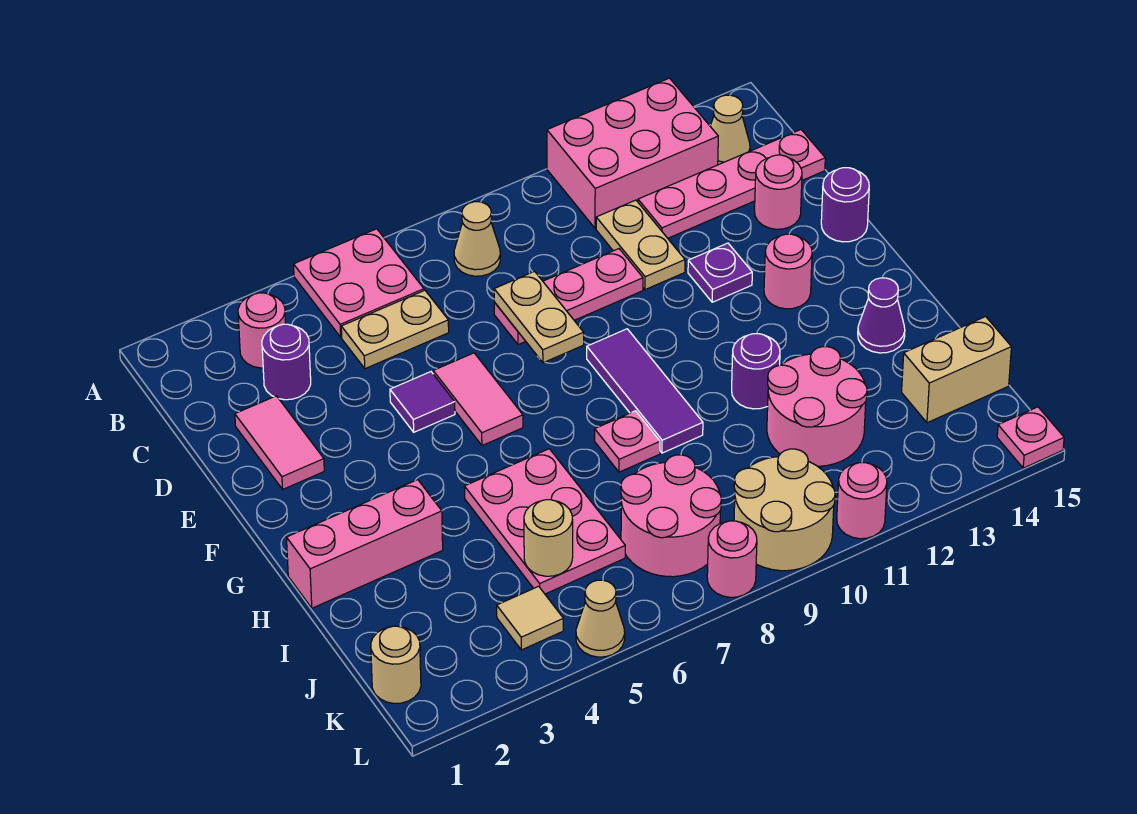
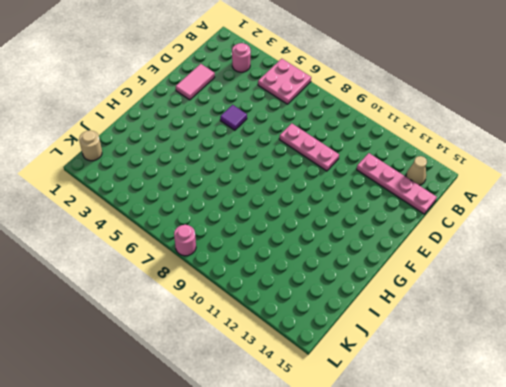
none -> pink 2x3 brick [547,78,718,228]
none -> tan 1x1 cone [454,202,500,276]
none -> purple 1x1 round brick [262,324,311,400]
none -> tan 1x2 plate [341,290,449,369]

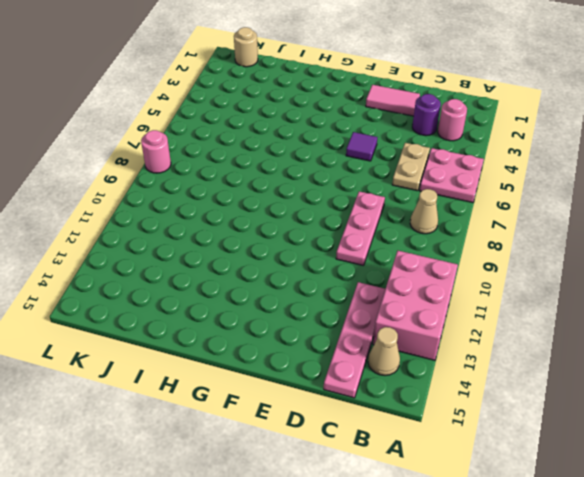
none -> tan 1x2 plate [596,200,685,290]
none -> pink 1x1 round brick [755,155,802,229]
none -> pink 1x2 tile [433,353,523,446]
none -> purple 1x1 plate [688,243,752,302]

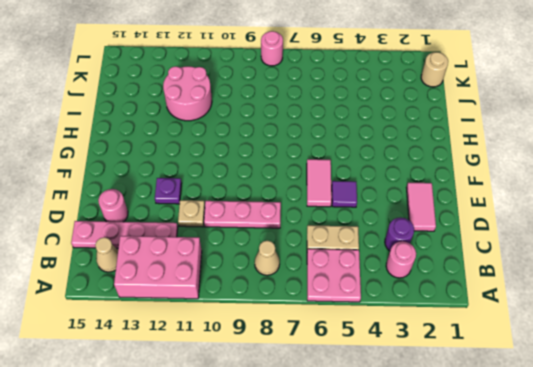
tan 1x1 plate [178,200,205,227] -> tan 1x2 plate [596,200,685,290]
none -> purple 1x1 round brick [821,168,869,242]
none -> purple 1x3 tile [587,329,703,453]
none -> pink 1x1 round brick [764,234,812,309]
none -> pink 1x3 brick [286,480,443,608]

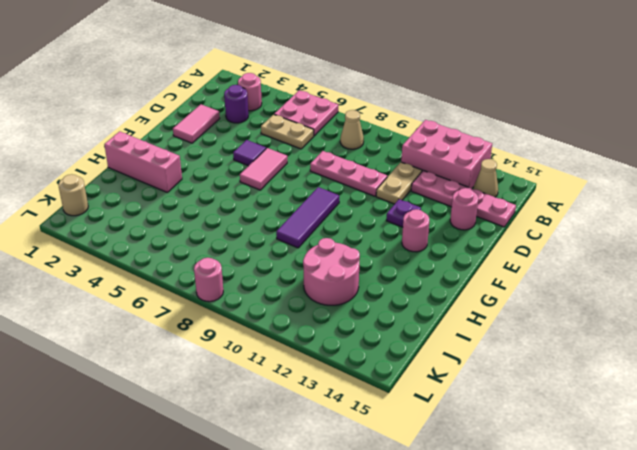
none -> purple 1x1 round brick [821,168,869,242]
none -> pink 2x3 plate [464,449,625,594]
none -> pink 1x1 plate [595,411,660,472]
none -> purple 1x1 round brick [732,334,780,409]

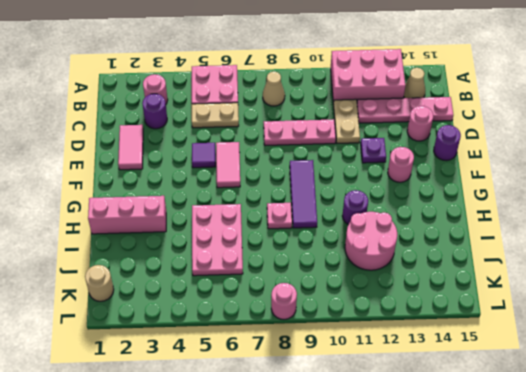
none -> purple 1x1 cone [858,278,905,353]
none -> pink 2x2 round brick [621,455,721,577]
none -> tan 1x2 brick [902,317,1011,423]
none -> tan 1x1 tile [497,586,563,650]

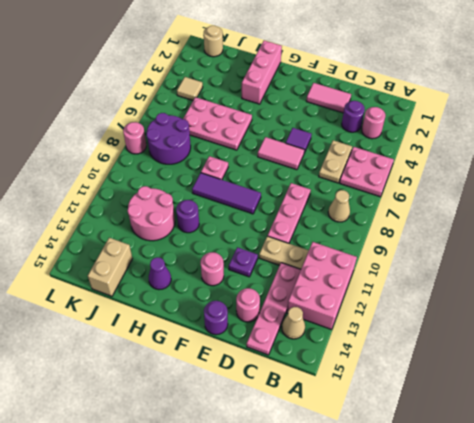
purple 2x2 round brick [146,113,191,164] -> pink 2x2 round brick [621,455,721,577]
none -> tan 2x2 round brick [734,449,835,571]
none -> tan 1x1 cone [576,580,625,657]
none -> pink 1x1 round brick [837,463,887,539]
none -> pink 1x1 plate [997,407,1064,468]

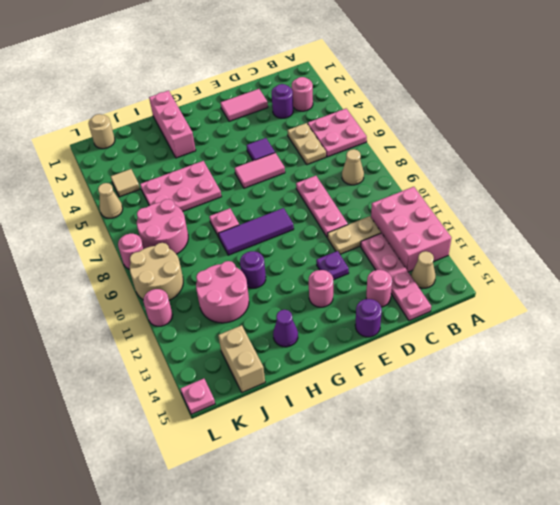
none -> tan 1x2 plate [494,271,584,363]
none -> tan 1x1 round brick [524,500,573,576]

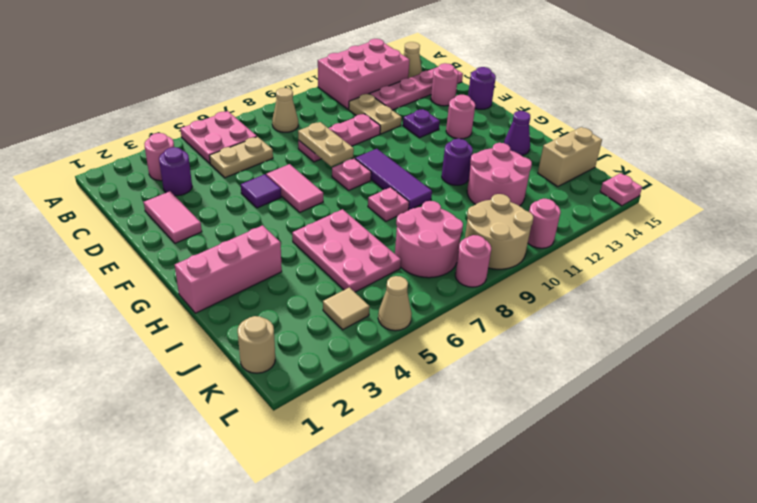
pink 1x1 plate [332,158,371,190] -> none
none -> tan 1x1 round brick [524,500,573,576]

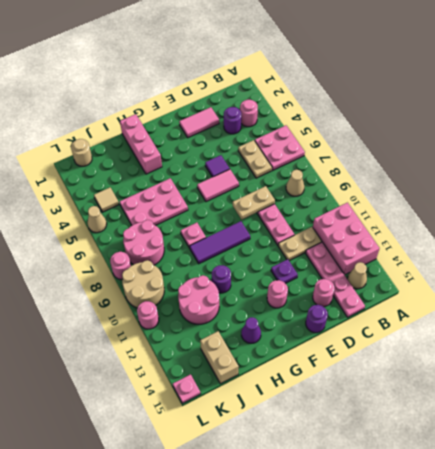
none -> tan 1x1 round brick [524,500,573,576]

